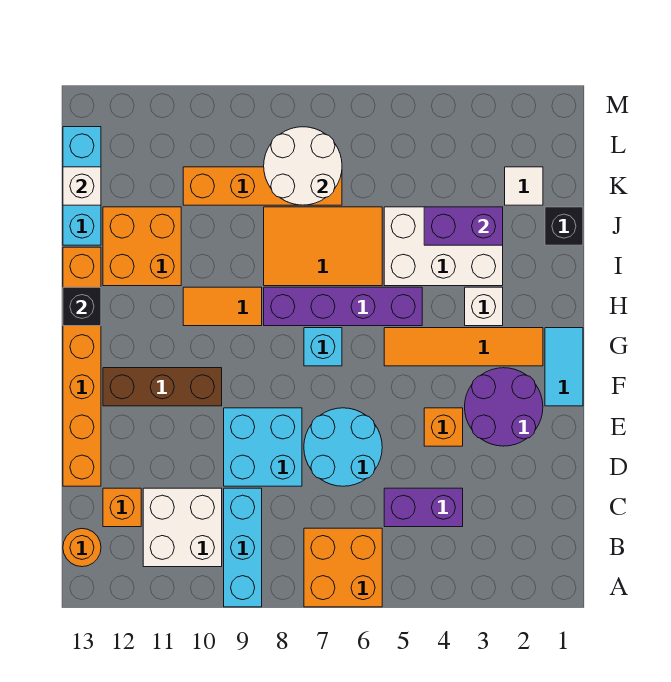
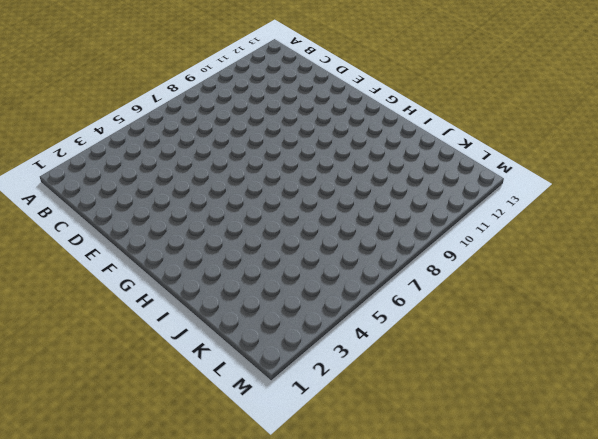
none -> orange 2x2 brick [304,528,382,607]
none -> cyan 1x3 brick [224,488,262,607]
none -> white 2x2 brick [143,488,222,567]

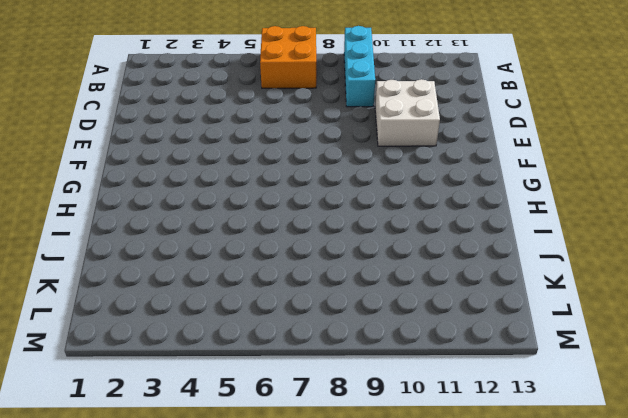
white 2x2 brick [375,79,440,146] -> white 2x2 brick moved to [143,488,222,567]
none -> orange 1x1 round brick [63,529,101,567]
none -> purple 1x2 brick [384,488,463,527]
none -> orange 1x1 brick [103,488,141,527]

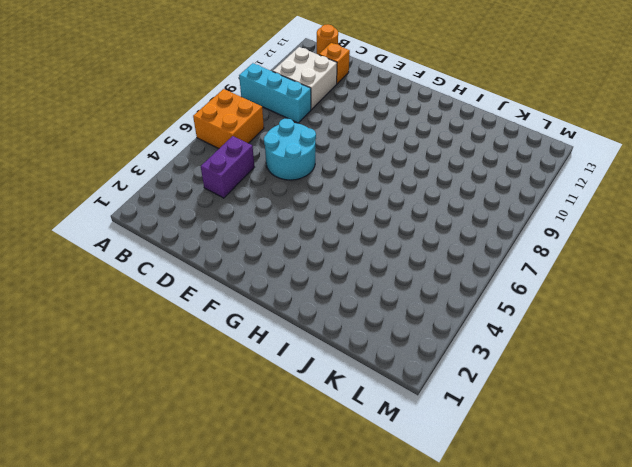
none -> cyan 2x2 brick [224,408,302,486]
none -> orange 1x6 brick [63,247,101,486]
none -> purple 2x2 round brick [465,368,543,446]

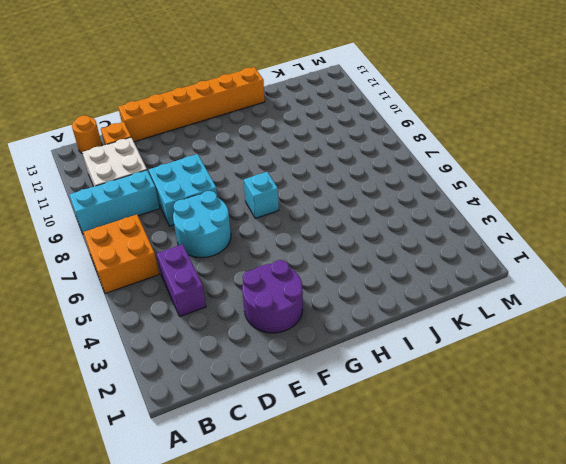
none -> orange 1x1 brick [424,408,463,446]
none -> cyan 1x2 tile [545,328,583,406]
none -> brown 1x3 brick [103,368,222,406]

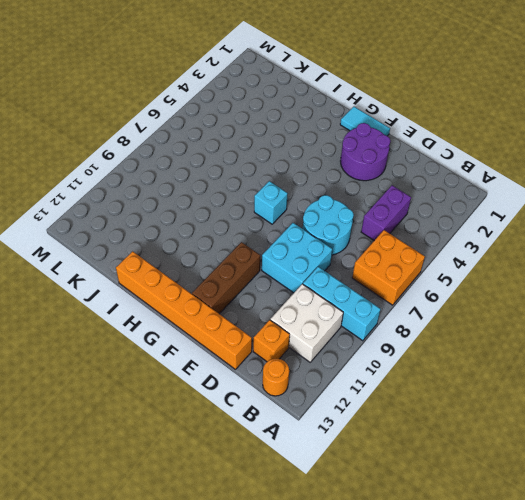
none -> orange 1x1 brick [424,408,463,446]
none -> orange 1x4 tile [384,328,543,366]
none -> white 1x1 brick [465,287,503,326]

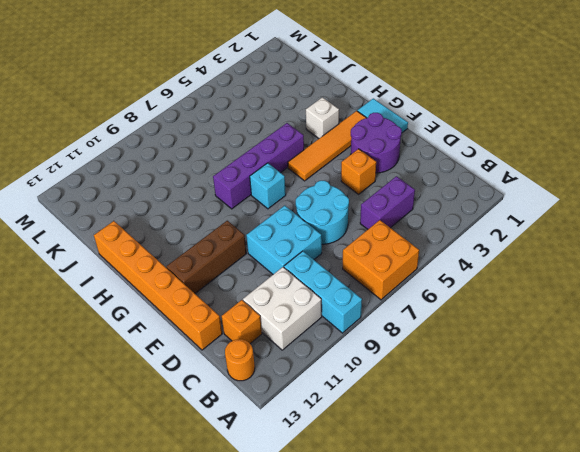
none -> orange 1x2 tile [183,287,262,326]
none -> white 2x3 brick [384,207,503,286]
none -> orange 2x3 tile [264,207,382,286]

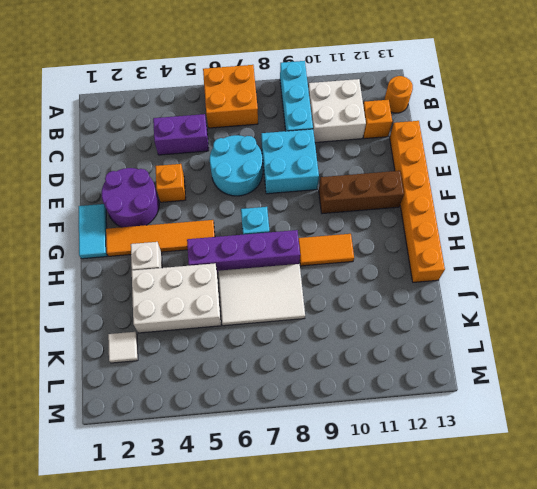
white 2x3 tile [218,264,305,326] -> orange 2x3 tile [264,207,382,286]
none -> orange 2x2 brick [103,207,181,286]
none -> black 1x1 brick [545,207,583,245]
none -> cyan 1x3 brick [63,127,101,245]

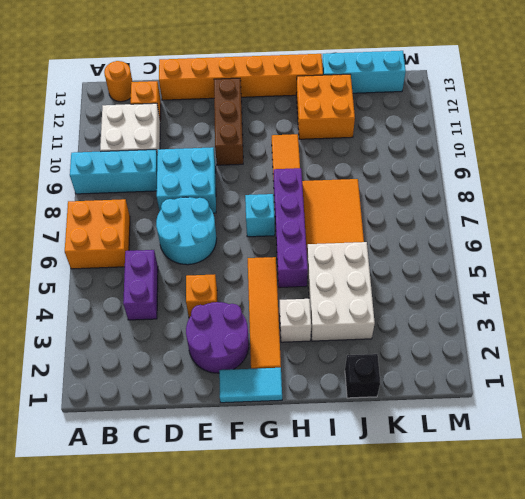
none -> white 1x1 tile [505,167,543,205]
none -> orange 1x4 brick [183,167,342,205]
none -> black 1x1 brick [63,287,101,326]

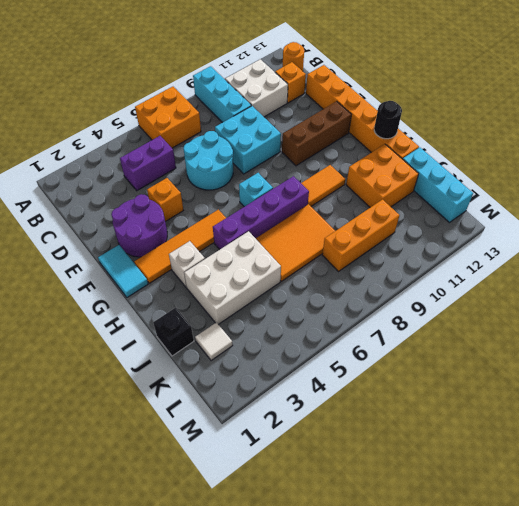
black 1x1 round brick [374,101,402,139] -> black 1x1 brick [63,287,101,326]
orange 1x3 brick [322,199,399,271] -> orange 1x4 brick [183,167,342,205]
none -> purple 1x2 brick [424,207,503,245]
none -> white 2x2 round brick [264,127,342,205]
none -> white 1x1 brick [63,167,101,205]

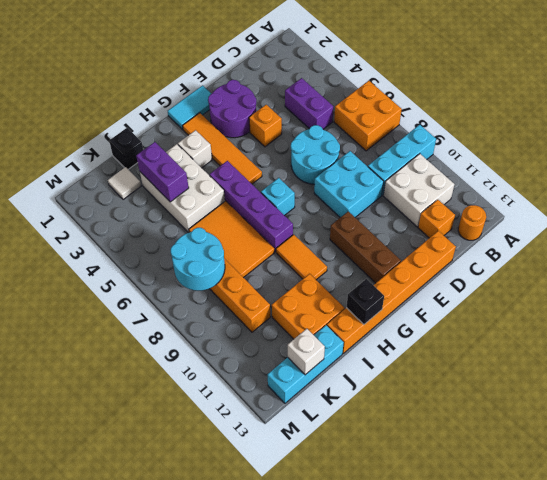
cyan 2x2 round brick [171,228,225,291] -> white 2x2 round brick [264,127,342,205]

